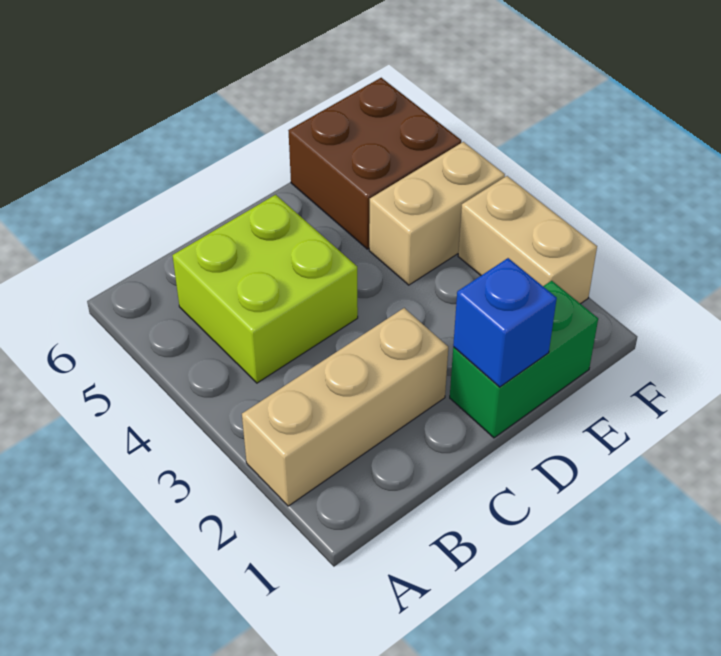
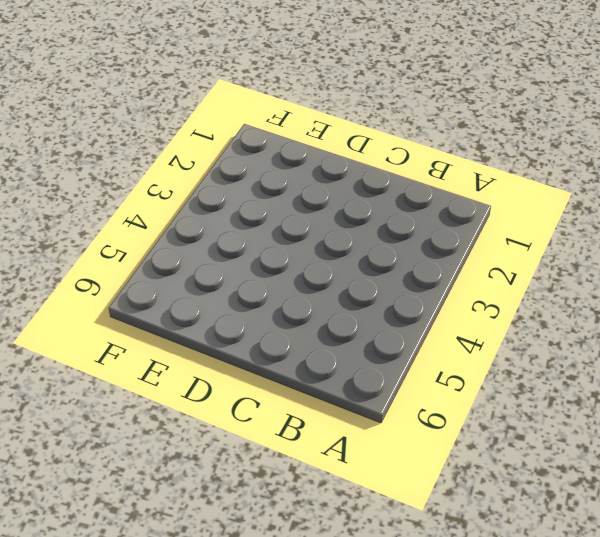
none -> tan 1x3 brick [242,308,448,506]
none -> lime 2x2 brick [172,195,358,383]

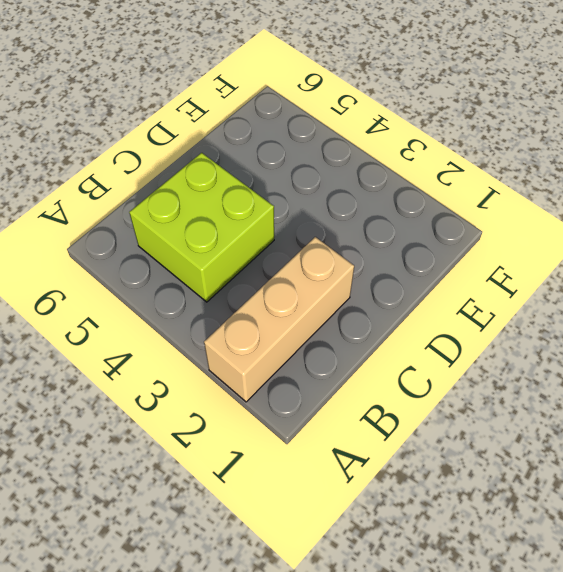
none -> green 1x2 brick [450,281,598,438]
none -> tan 1x2 brick [369,142,505,285]

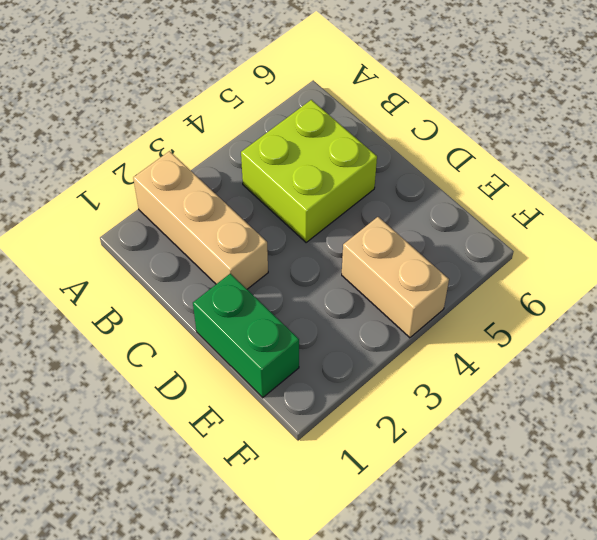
none -> brown 2x2 brick [288,78,461,249]
none -> tan 1x2 brick [458,176,597,304]

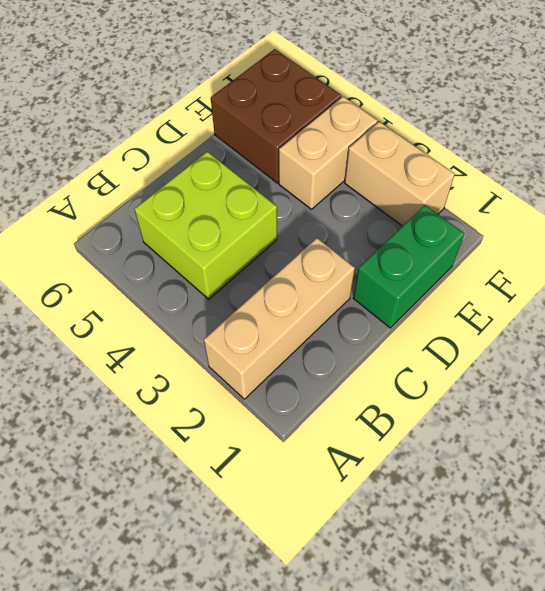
none -> blue 1x1 brick [453,258,557,387]

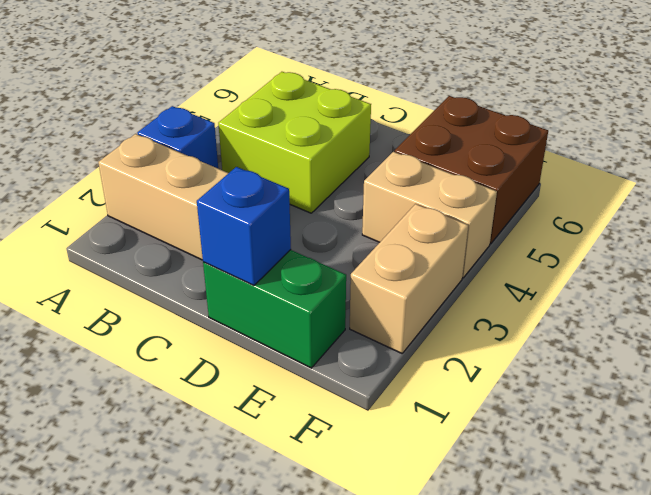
blue 1x1 brick [138,106,218,168] -> none

